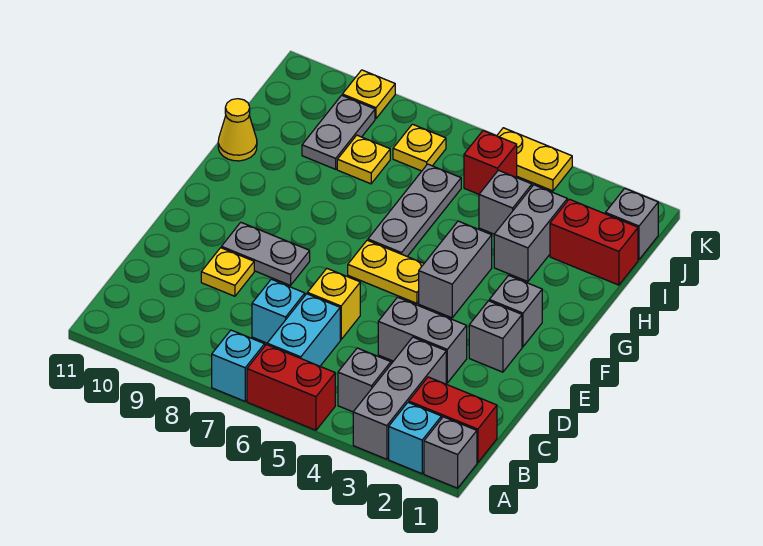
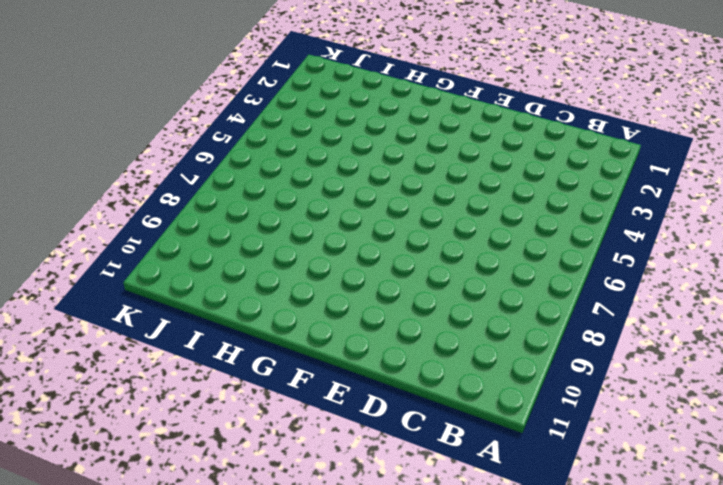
none -> grey 1x1 brick [424,417,477,488]
none -> cyan 1x1 brick [389,402,441,474]
none -> grey 1x3 brick [353,337,446,459]

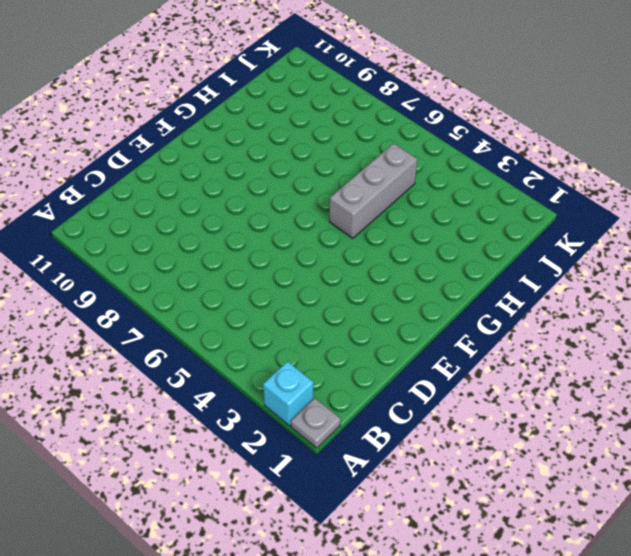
grey 1x1 plate [291,398,341,448] -> grey 1x1 brick [424,417,477,488]
grey 1x3 brick [330,143,417,238] -> grey 1x3 brick moved to [353,337,446,459]
none -> red 1x2 brick [247,345,335,430]
none -> cyan 1x1 brick [212,330,265,401]
none -> red 1x2 brick [409,377,497,463]

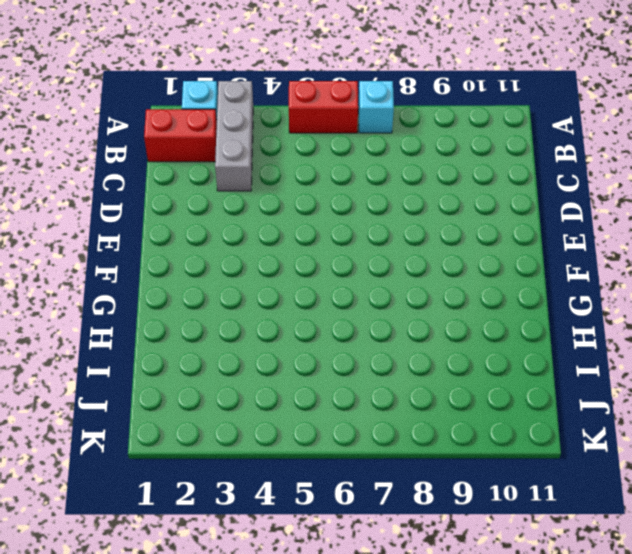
none -> grey 1x1 brick [424,417,477,488]
none -> grey 1x1 brick [338,348,391,412]
none -> cyan 1x2 brick [267,294,340,366]

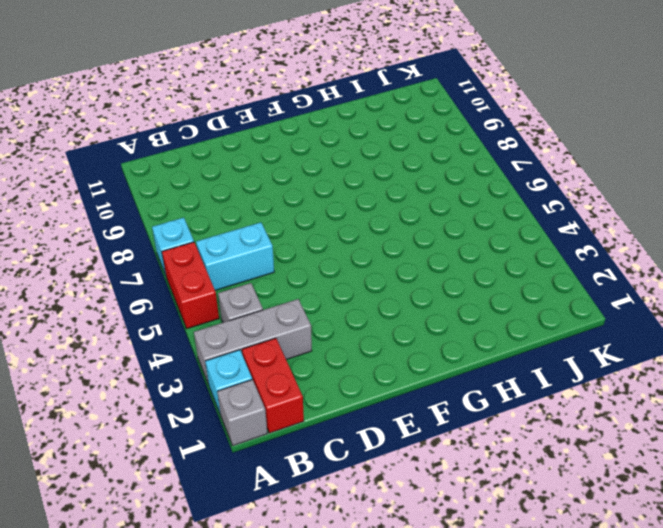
none -> cyan 1x1 brick [252,279,305,343]
none -> grey 1x2 brick [378,297,467,383]
none -> yellow 1x1 brick [307,268,360,340]

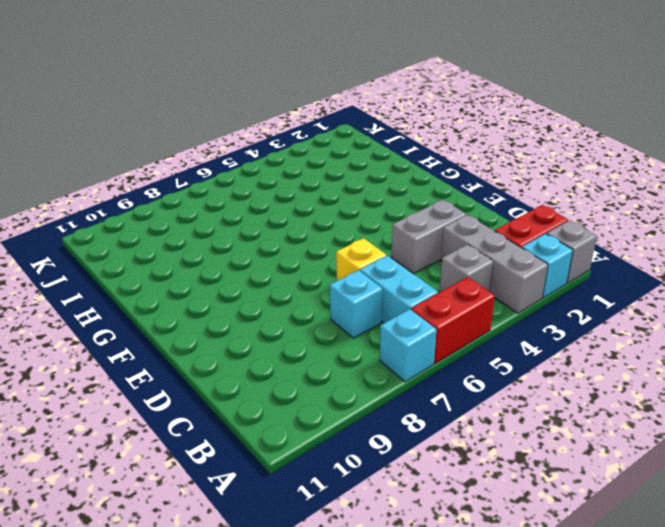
none -> yellow 1x1 plate [201,248,254,296]
none -> grey 1x1 brick [469,301,522,372]
none -> grey 1x2 plate [221,222,310,285]

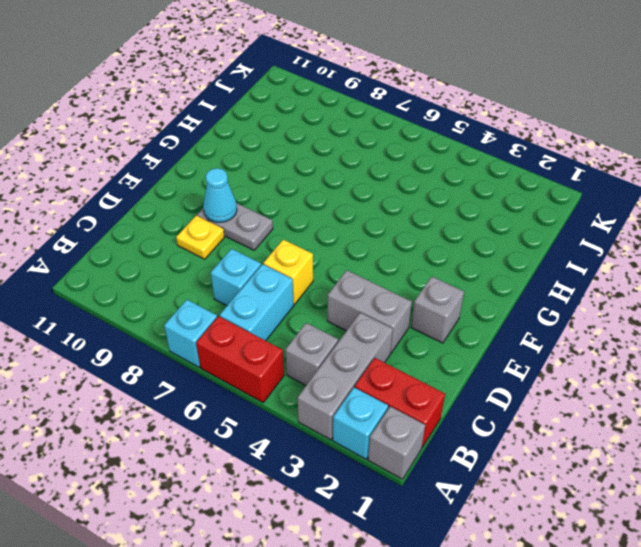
cyan 1x1 cone [203,168,237,222] -> none
none -> grey 1x1 brick [489,275,542,347]
none -> grey 1x2 brick [419,221,492,318]
none -> yellow 1x2 plate [348,240,424,303]

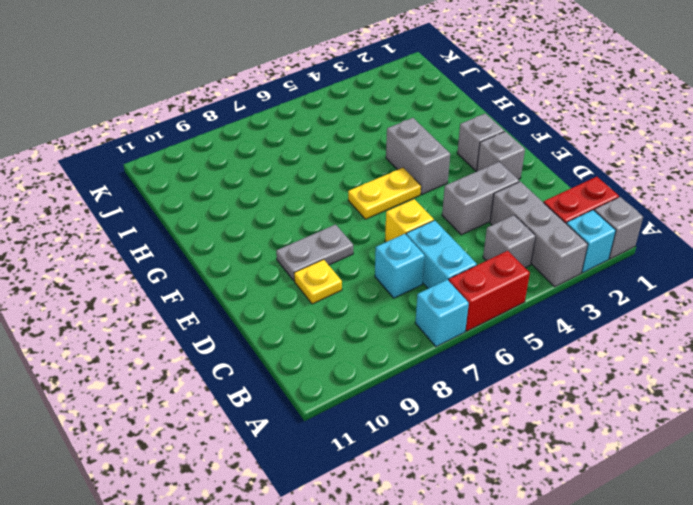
none -> grey 1x3 plate [368,164,461,256]
none -> grey 1x2 brick [494,185,567,282]
none -> yellow 1x1 cone [218,99,257,161]

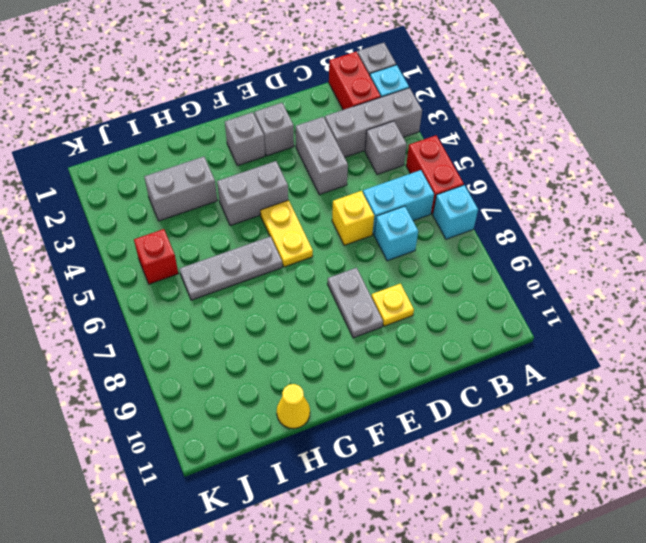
none -> red 1x2 brick [550,199,638,285]
none -> grey 1x1 brick [479,170,532,234]
none -> yellow 1x1 plate [337,135,390,184]

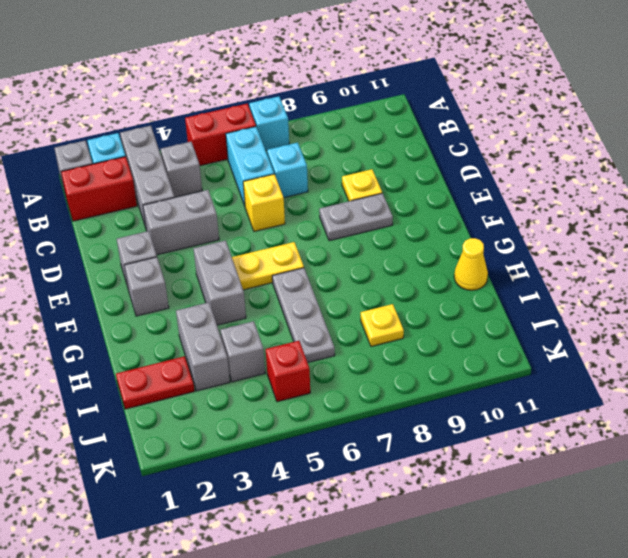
red 1x2 plate [116,356,195,409] -> red 1x2 brick [550,199,638,285]
none -> grey 1x2 plate [302,95,375,169]
none -> grey 1x1 brick [605,188,658,260]
none -> yellow 1x1 plate [393,124,446,171]

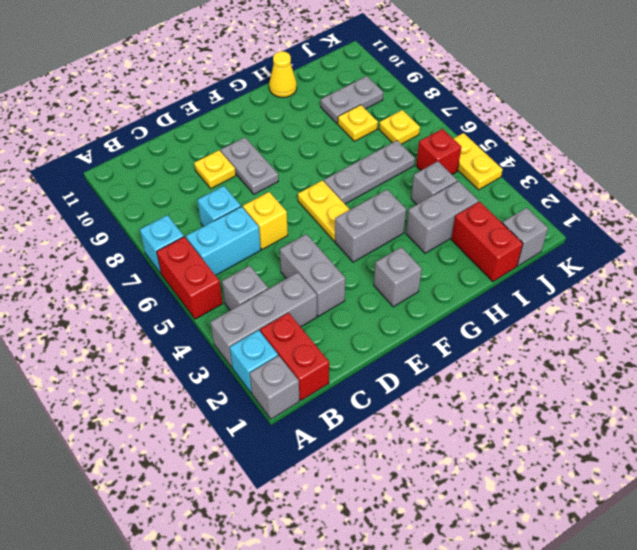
none -> grey 1x1 brick [469,301,522,372]
none -> yellow 1x1 plate [342,70,395,119]

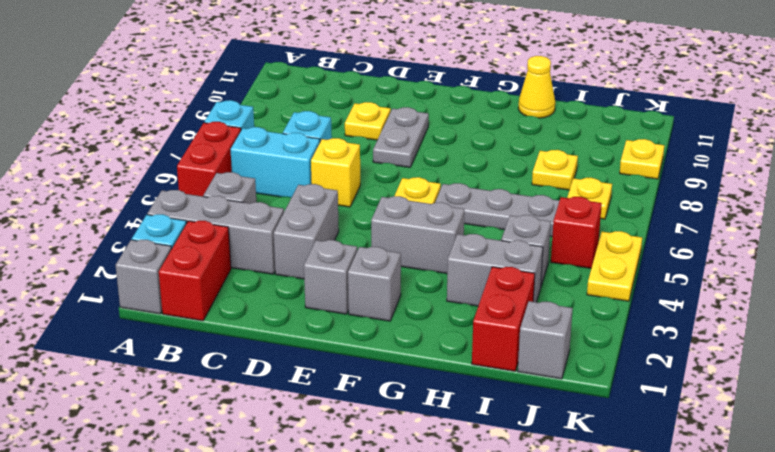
none -> grey 1x2 plate [302,95,375,169]

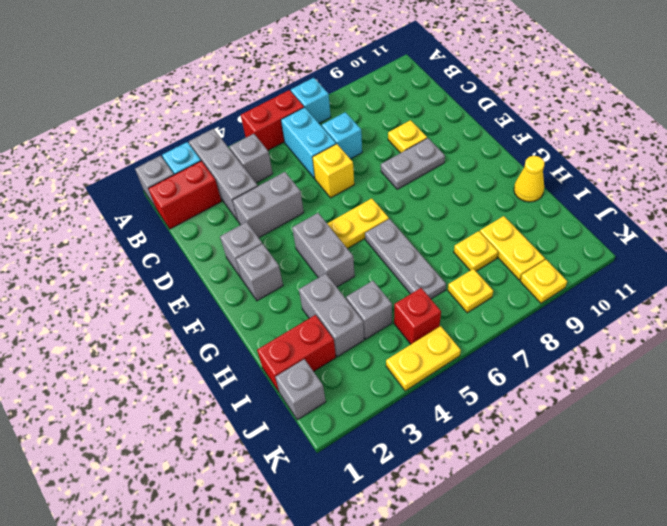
yellow 1x2 plate [480,216,545,280] -> grey 1x2 plate [302,95,375,169]

